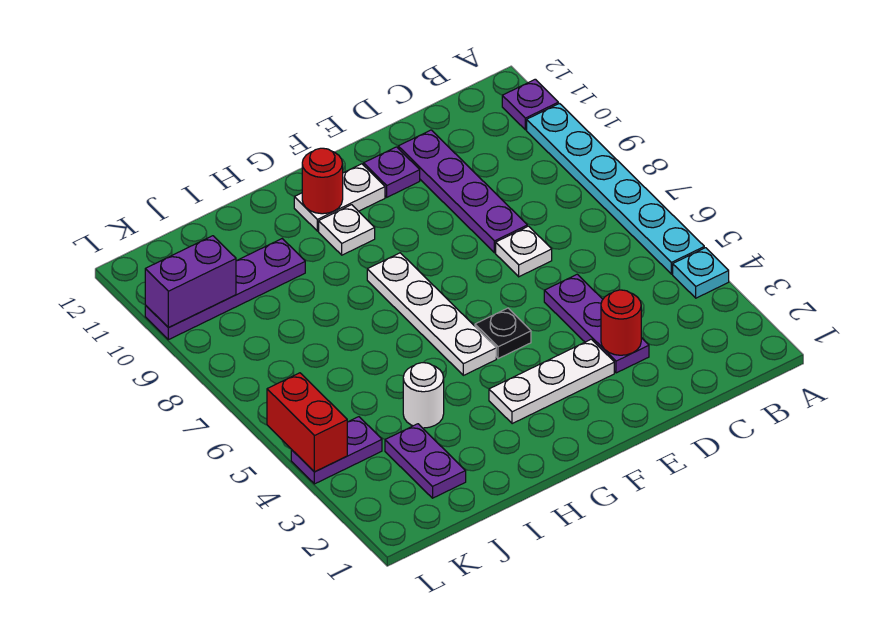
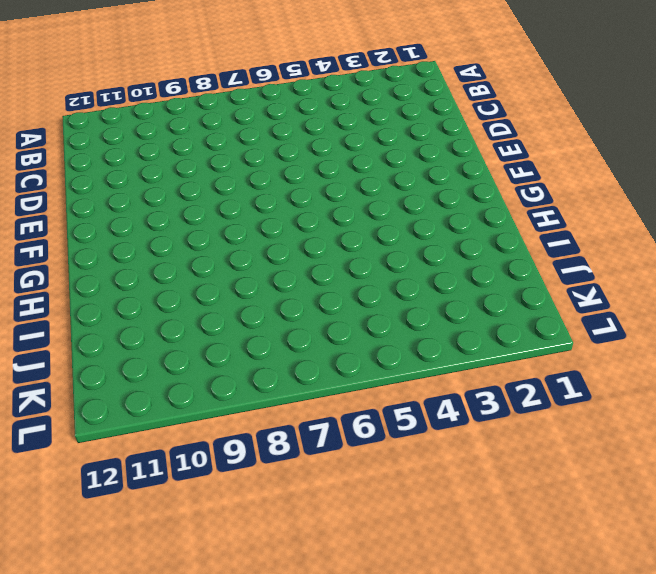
none -> cyan 1x1 plate [673,248,729,298]
none -> cyan 1x6 plate [527,104,704,274]
none -> purple 1x1 plate [502,79,558,130]

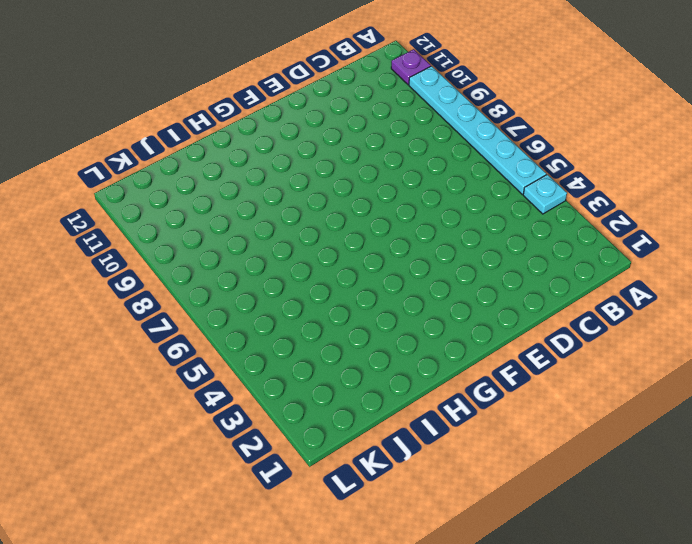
none -> purple 1x3 plate [544,274,649,373]
none -> white 1x1 plate [496,226,552,277]
none -> purple 1x4 plate [398,130,527,253]

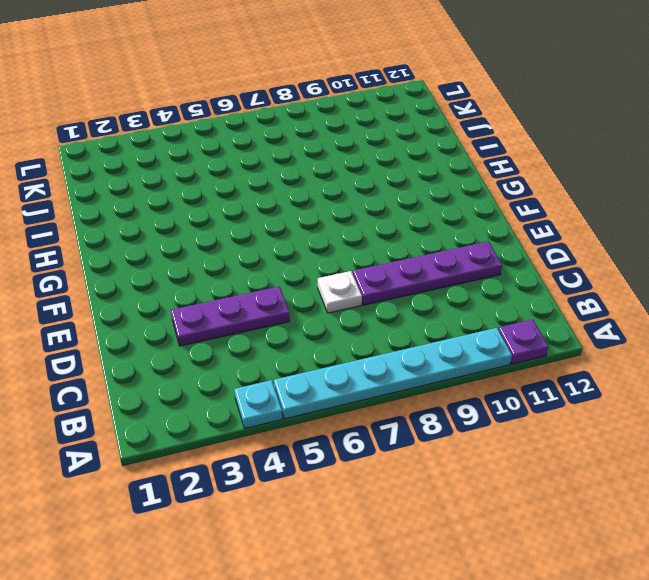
none -> white 1x3 plate [489,339,614,424]
none -> purple 1x1 plate [364,147,420,197]
none -> black 1x1 plate [475,308,531,359]

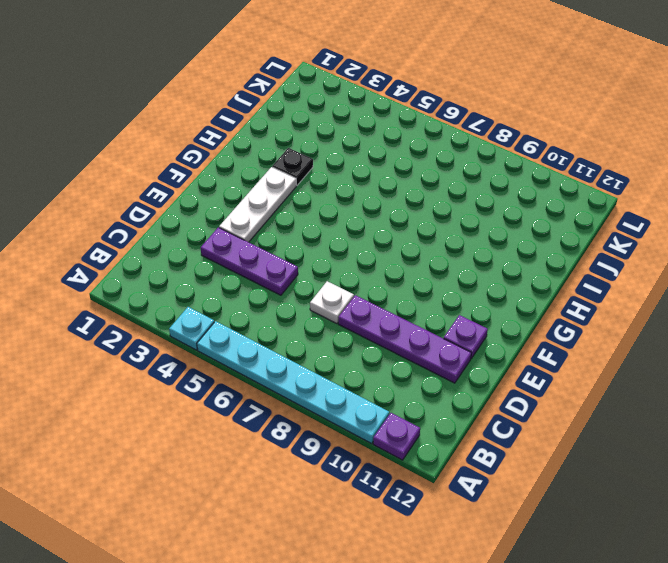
black 1x1 plate [272,148,313,185] -> black 1x1 plate moved to [475,308,531,359]
none -> white 1x2 plate [294,164,385,231]
none -> white 1x4 plate [367,253,496,375]
none -> white 1x1 plate [319,205,375,255]

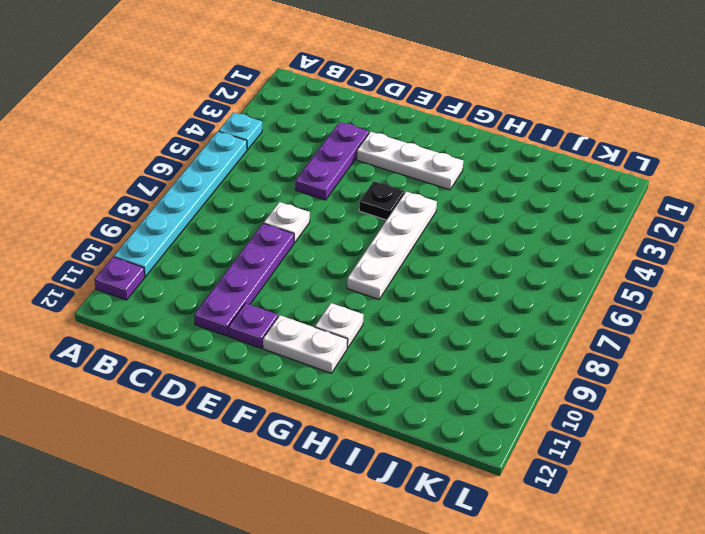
none -> white 1x1 round brick [403,363,444,428]
none -> purple 1x4 plate [145,239,305,340]
none -> purple 1x2 plate [385,424,466,498]

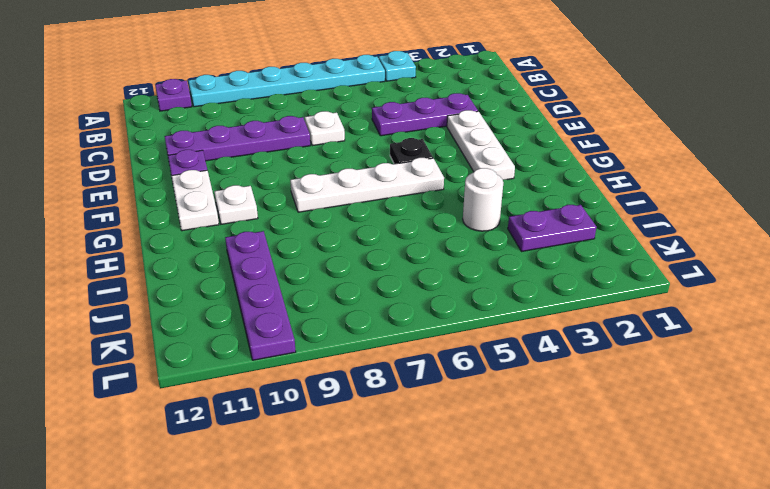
none -> purple 1x2 plate [291,417,382,484]
none -> red 1x1 round brick [601,290,641,355]
none -> red 1x1 round brick [302,148,343,214]

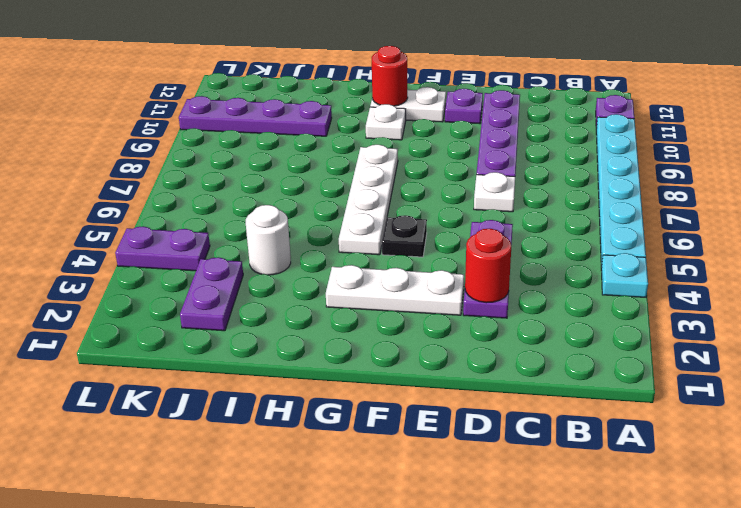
none -> purple 1x2 brick [145,236,236,328]
none -> red 1x2 brick [267,373,347,472]

